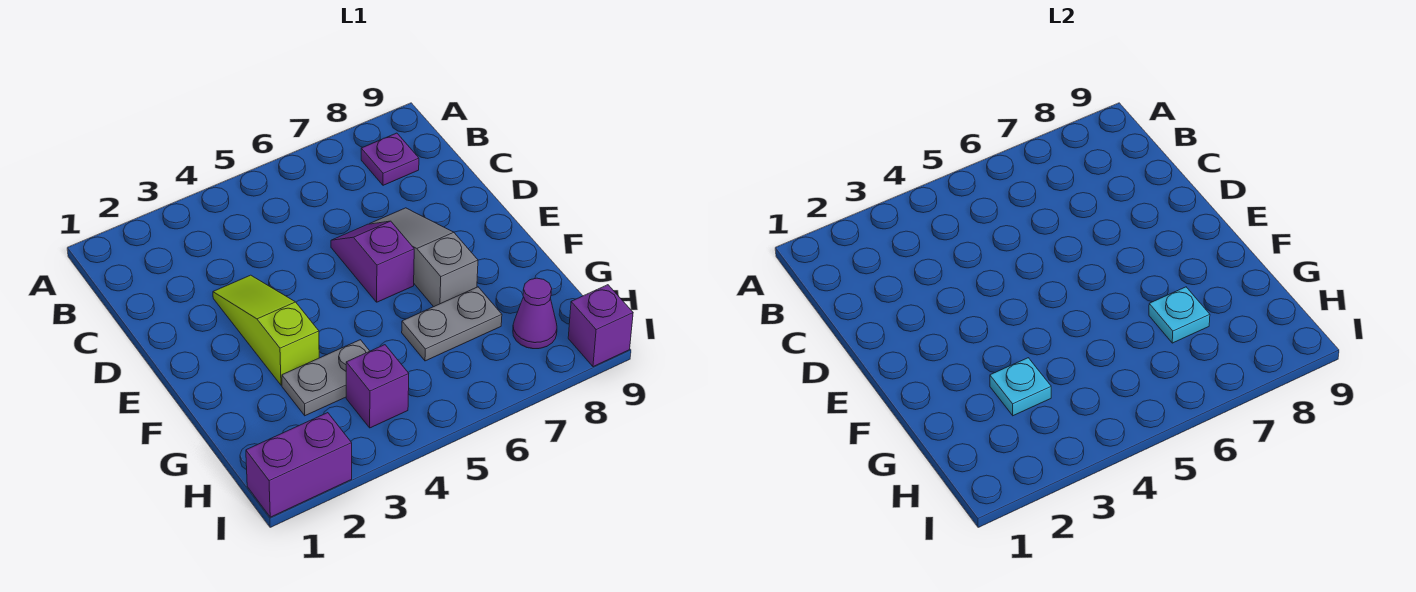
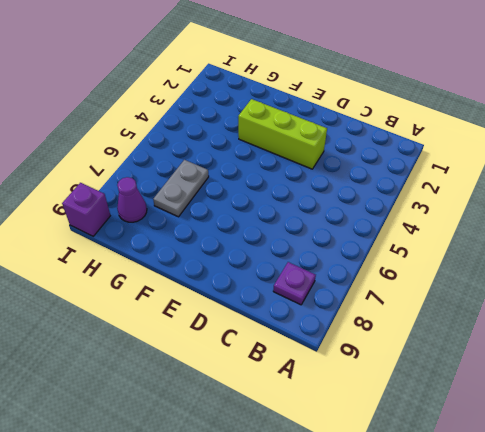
lime 1x3 brick [238,99,327,169] -> lime 1x3 slope [213,275,319,385]
none -> purple 1x2 slope [331,221,414,302]
none -> grey 1x3 slope [370,208,478,307]
none -> grey 1x2 plate [282,340,369,416]

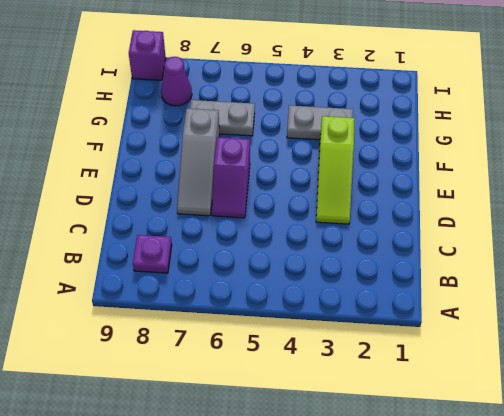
none -> purple 1x1 brick [346,345,409,428]
none -> purple 1x2 brick [246,413,352,517]
none -> cyan 1x1 plate [990,358,1051,416]

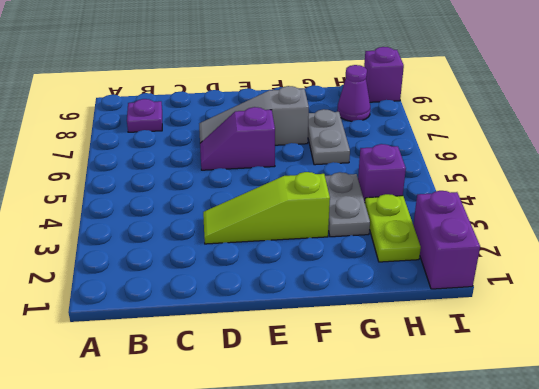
lime 1x2 plate [365,194,421,262] -> none
none -> cyan 1x1 plate [990,358,1051,416]
none -> cyan 1x1 plate [1149,287,1210,343]

